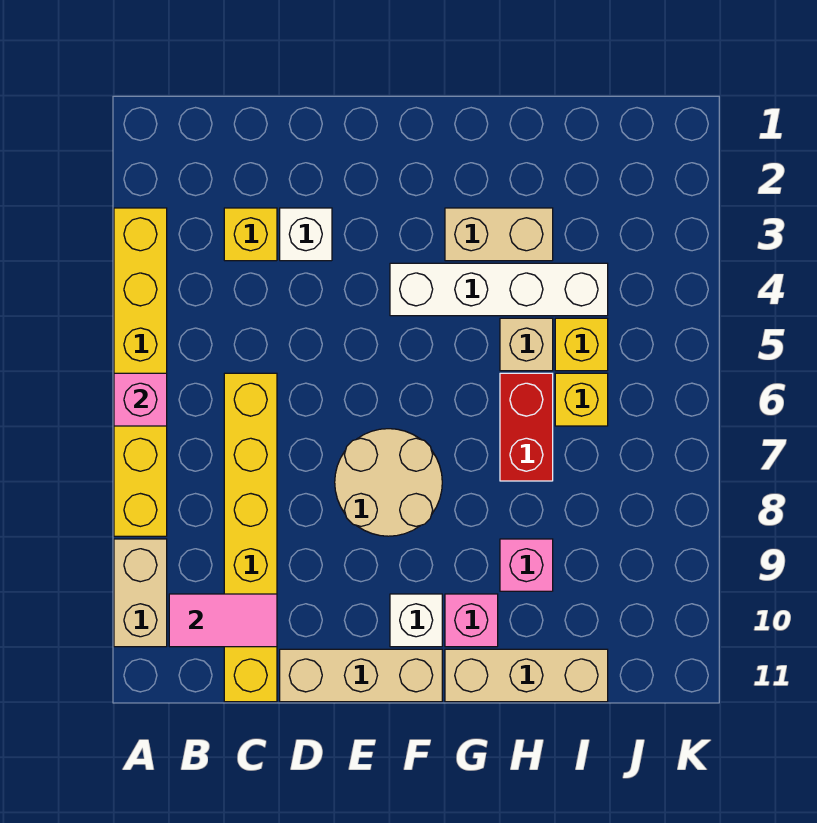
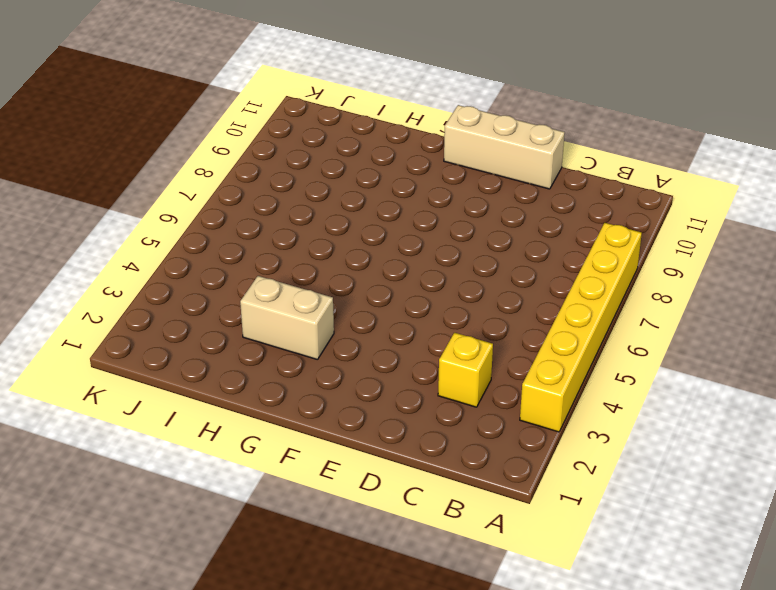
none -> tan 1x2 brick [114,539,167,647]
none -> yellow 1x6 brick [224,373,277,702]
none -> white 1x1 brick [280,208,332,261]

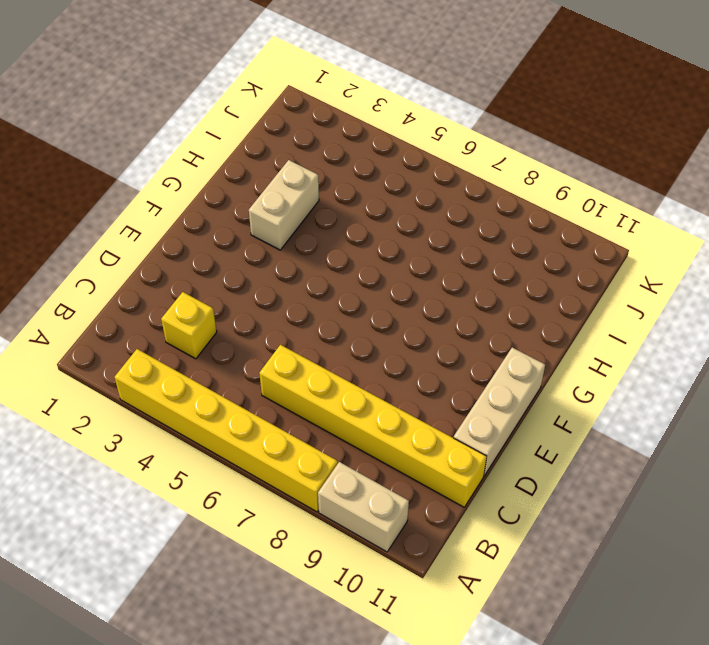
none -> white 1x1 brick [280,208,332,261]
none -> tan 2x2 round brick [335,429,442,536]
none -> white 1x4 brick [390,263,608,316]

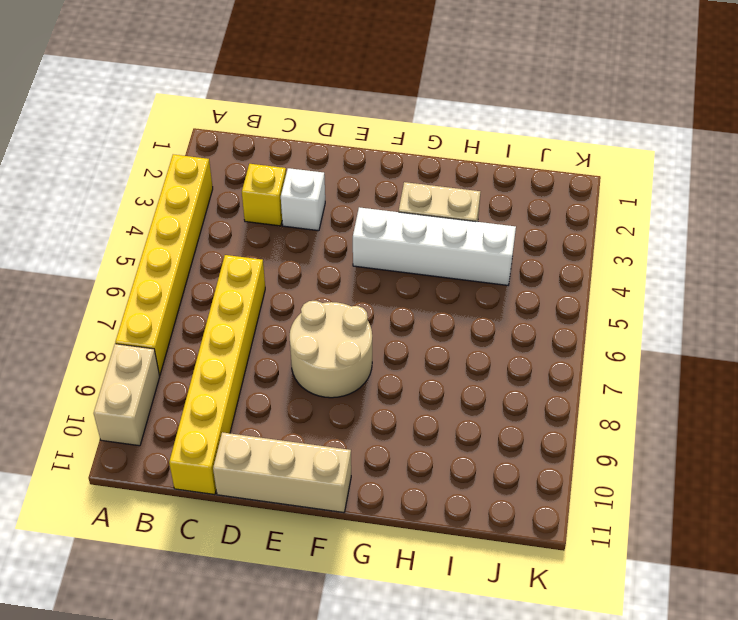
none -> white 1x1 brick [390,594,442,647]
none -> pink 1x1 brick [445,594,498,647]
none -> tan 1x3 brick [445,649,608,702]

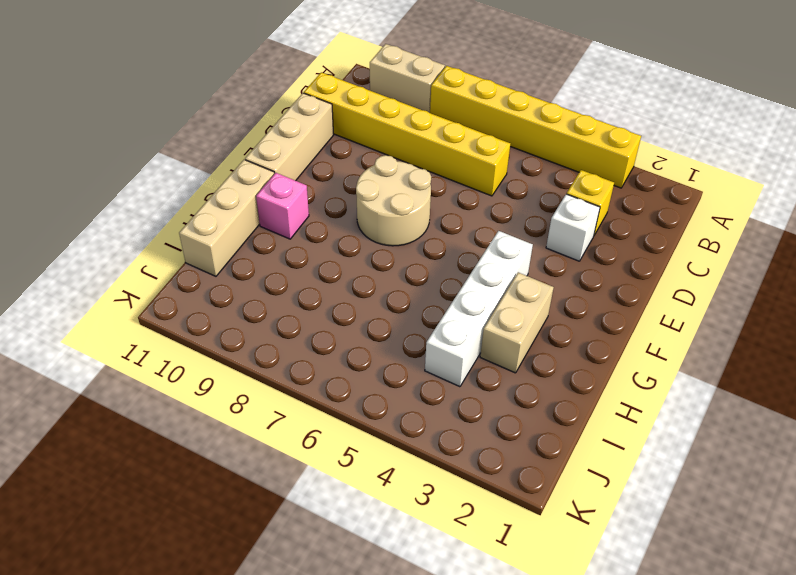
none -> white 1x1 brick [390,594,442,647]
none -> tan 1x1 brick [500,318,553,371]
none -> red 1x2 brick [500,373,553,481]

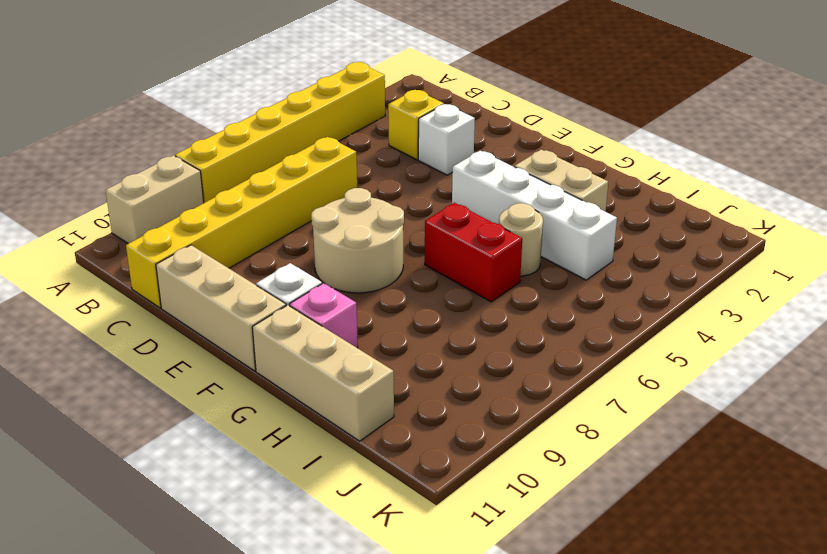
red 1x2 brick [425,203,522,302] -> red 1x2 brick turned to [500,373,553,481]
tan 1x1 round brick [499,203,543,276] -> tan 1x1 brick [500,318,553,371]
none -> pink 1x1 brick [500,539,553,591]
none -> yellow 1x1 brick [555,318,608,371]
none -> yellow 1x1 brick [555,373,608,426]

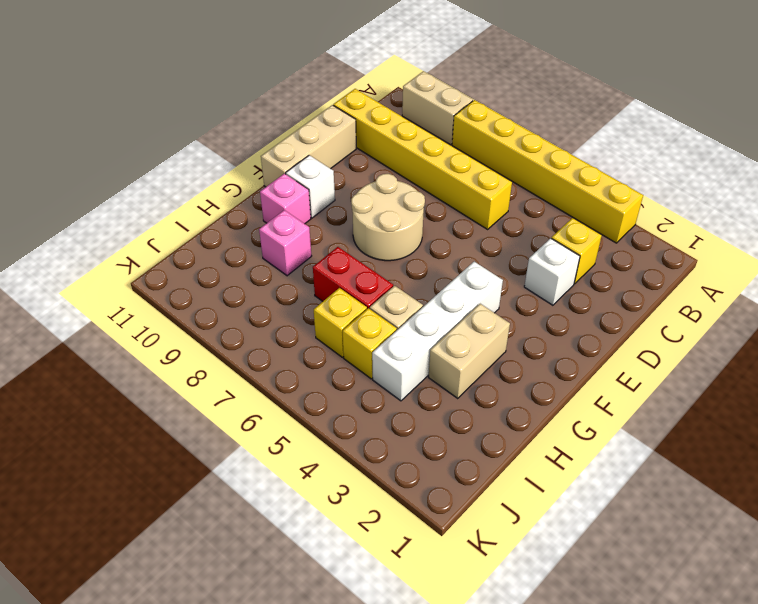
none -> tan 1x3 brick [445,649,608,702]
none -> pink 1x1 brick [114,373,167,426]
none -> pink 1x2 tile [169,594,277,647]

